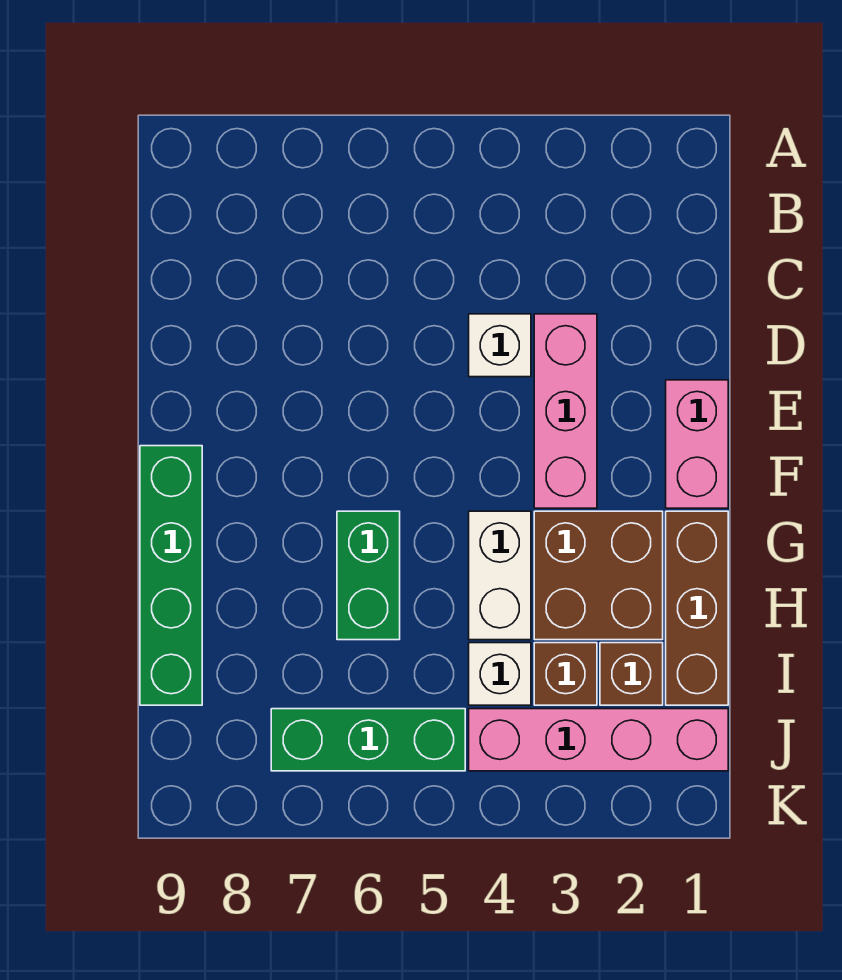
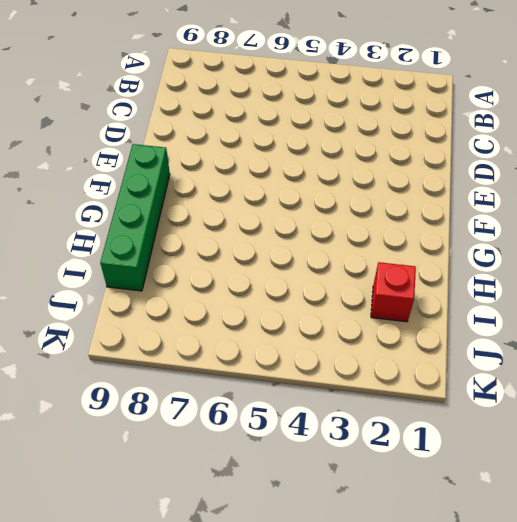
red 1x1 brick [371,262,416,322] -> brown 1x1 brick [600,643,663,705]
none -> pink 1x3 brick [534,314,597,508]
none -> white 1x1 brick [469,314,531,377]
none -> pink 1x2 brick [666,380,728,508]

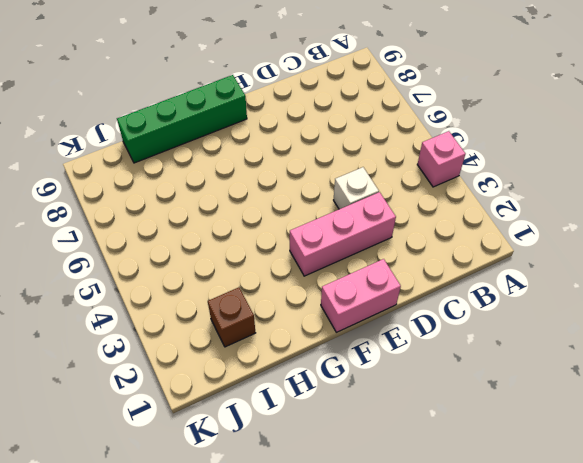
pink 1x1 brick [417,131,466,187] -> none
none -> brown 1x3 brick [666,511,728,705]
none -> brown 2x2 brick [534,511,663,640]
none -> white 1x2 brick [469,511,531,640]

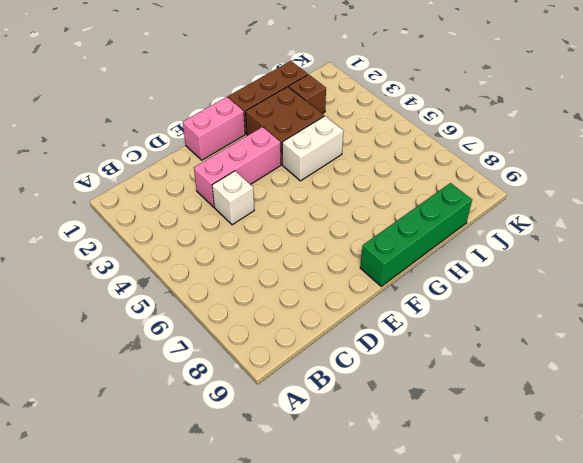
none -> green 1x2 brick [337,511,400,640]
none -> brown 1x1 brick [534,643,597,705]
none -> white 1x1 brick [469,643,531,705]

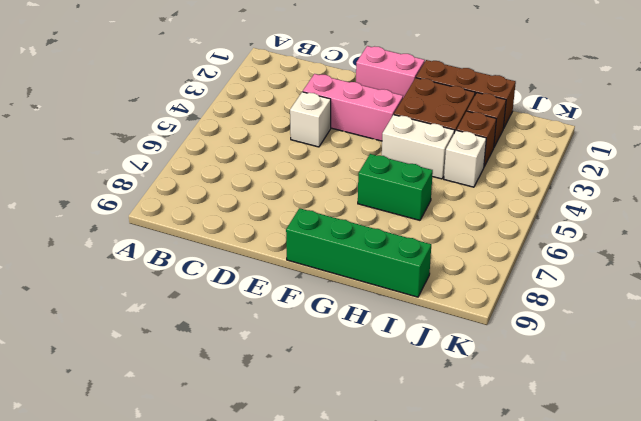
none -> pink 1x4 brick [469,709,728,771]
none -> green 1x3 brick [271,709,465,771]

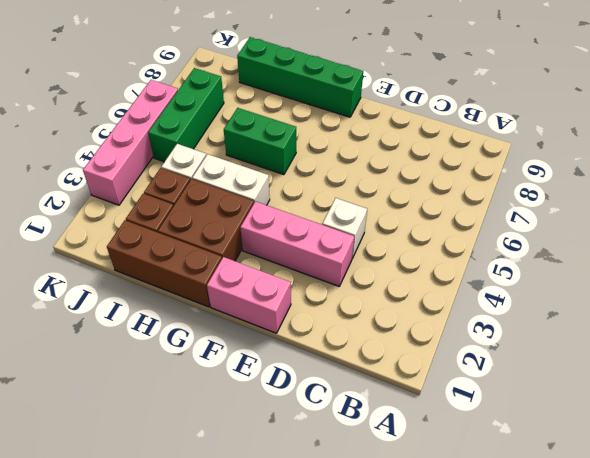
pink 1x4 brick [83,80,178,205] -> pink 1x4 brick moved to [469,709,728,771]

